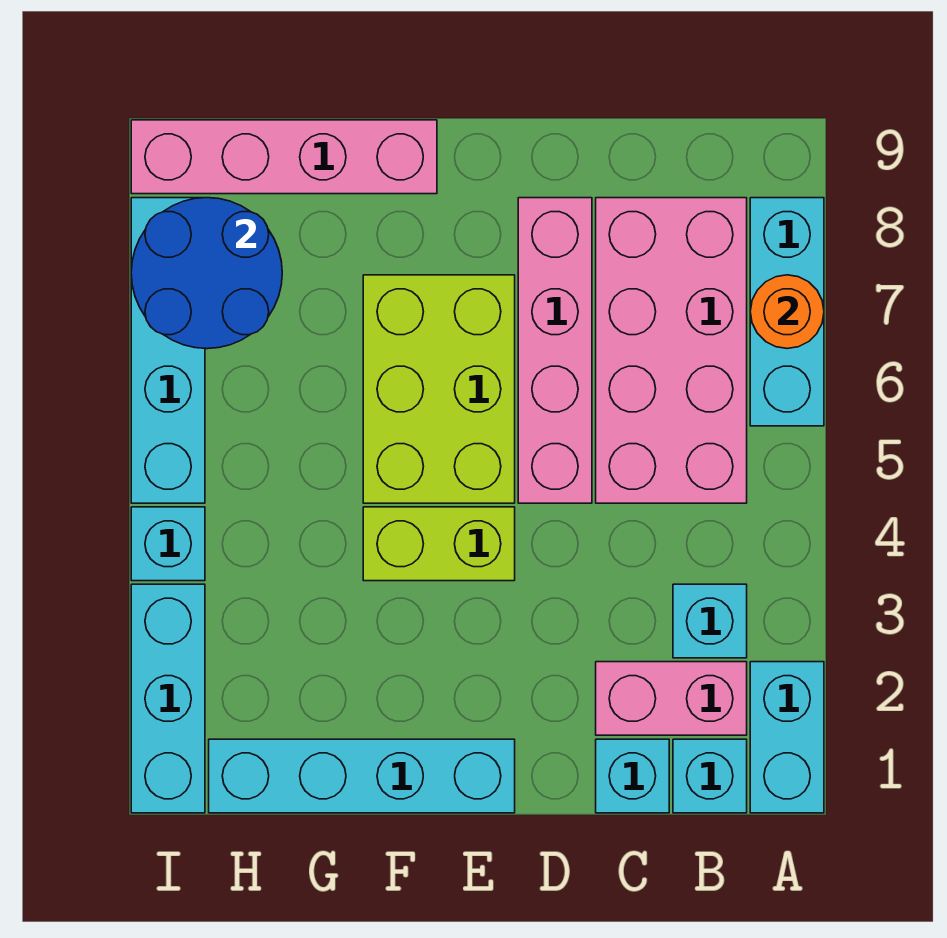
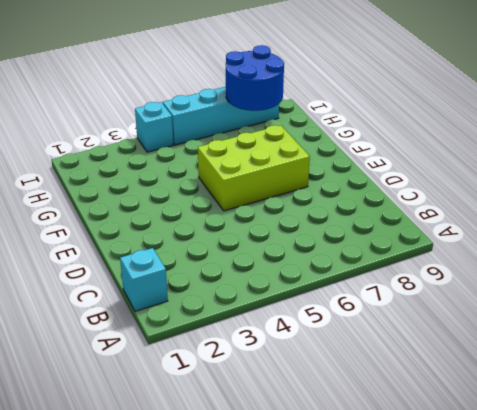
none -> cyan 1x2 brick [750,662,824,813]
none -> cyan 1x3 brick [750,198,824,426]
none -> pink 1x2 brick [596,662,747,735]

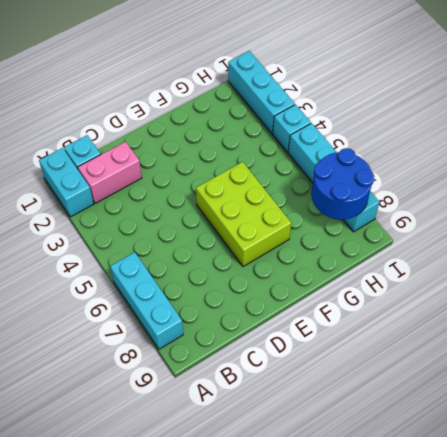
none -> cyan 1x1 brick [673,584,747,658]
none -> pink 2x4 brick [596,198,747,503]
none -> cyan 1x1 brick [596,739,669,813]

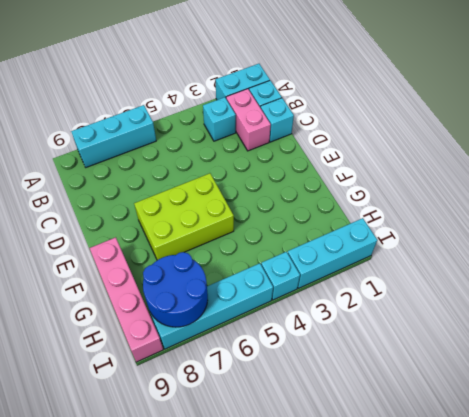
none -> pink 2x4 brick [596,198,747,503]
none -> pink 1x4 brick [518,198,592,503]
none -> cyan 1x4 brick [209,739,515,813]

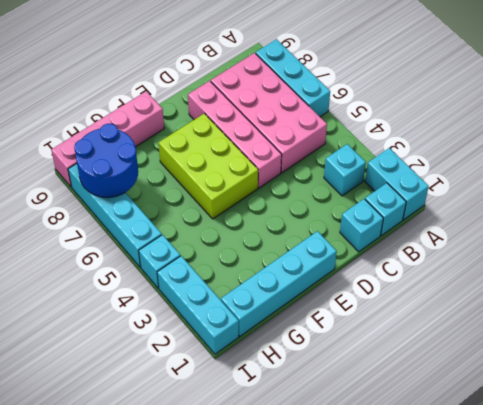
none -> pink 1x2 brick [596,662,747,735]
none -> lime 1x2 brick [363,507,515,581]
none -> orange 1x1 round brick [750,275,824,349]

